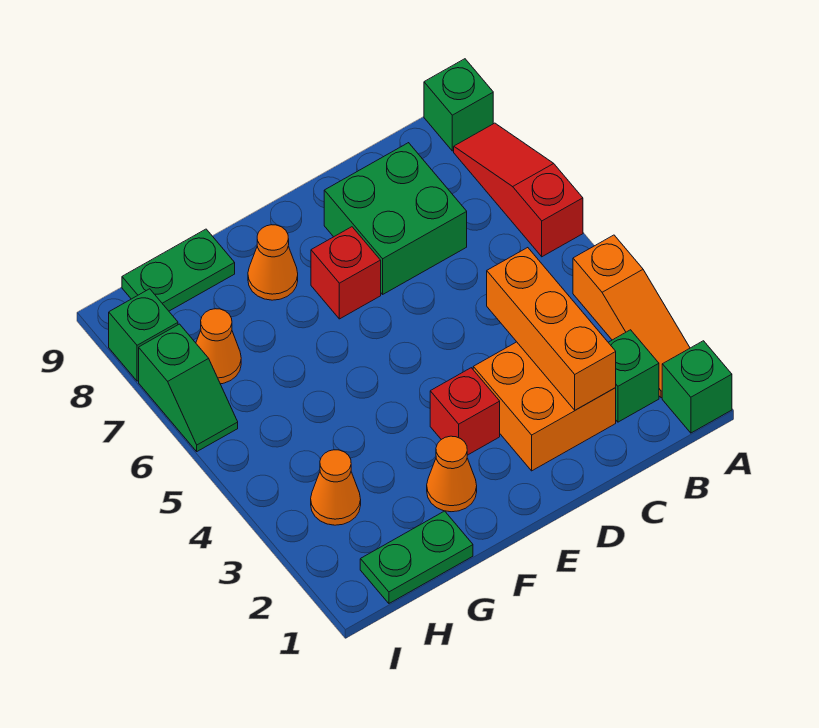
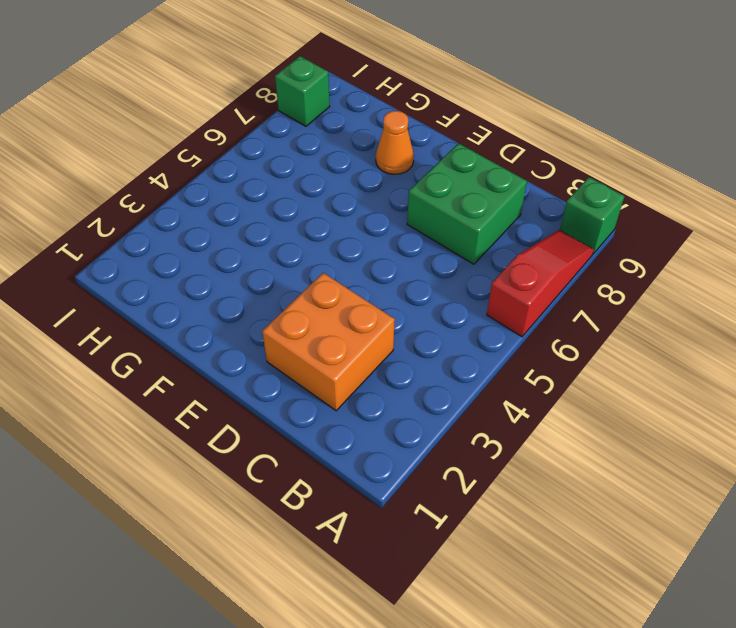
none -> green 1x1 brick [662,341,732,433]
none -> orange 1x3 slope [573,235,690,398]
none -> green 1x1 brick [608,330,659,422]

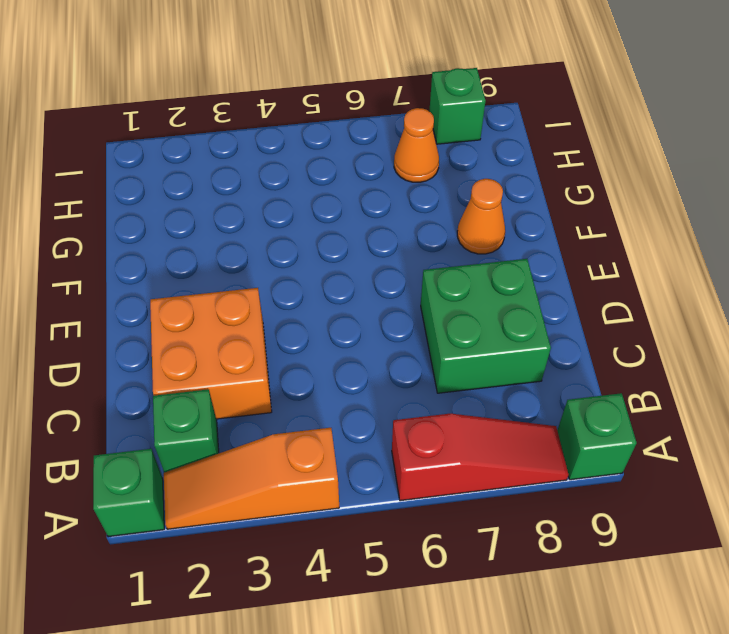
none -> red 1x1 brick [430,368,500,455]
none -> red 1x1 brick [311,227,381,319]
none -> orange 1x1 cone [427,436,477,512]

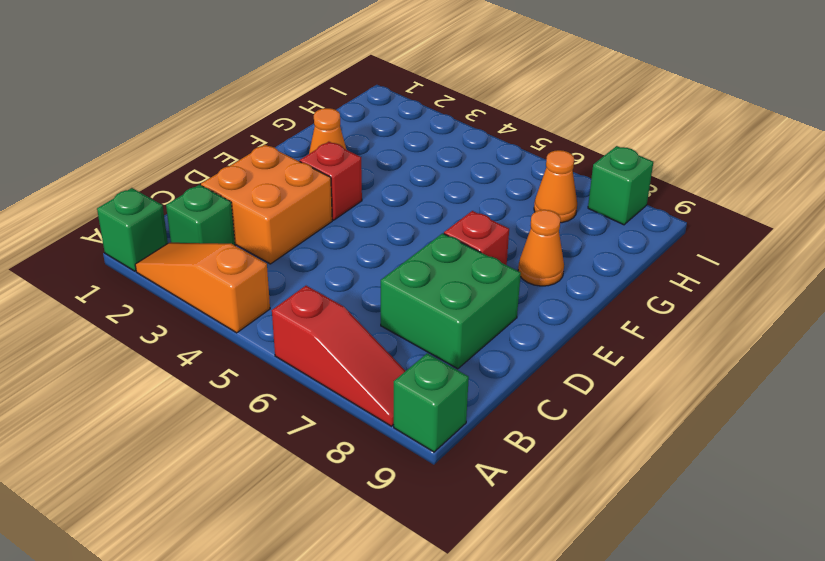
none -> green 1x2 plate [360,511,473,603]
none -> green 1x2 plate [122,229,235,311]
none -> orange 1x1 cone [311,450,361,525]

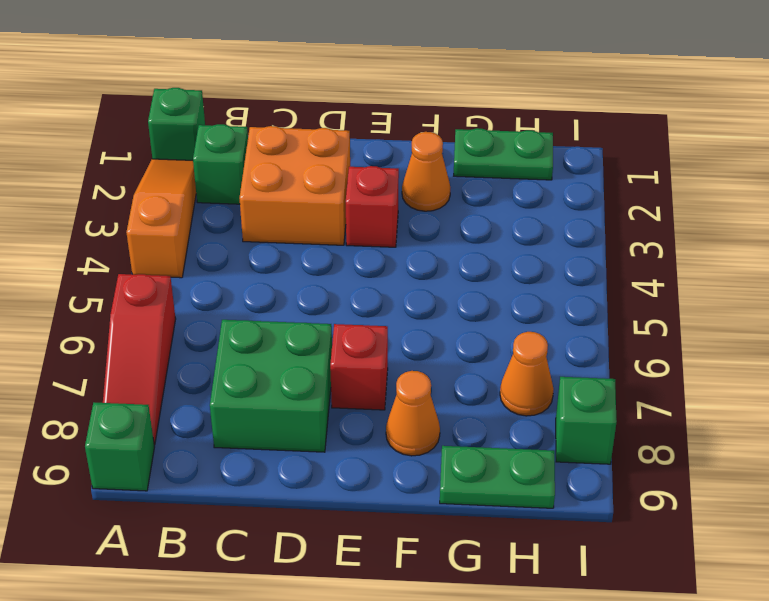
none -> orange 1x1 cone [311,450,361,525]
none -> green 1x2 slope [139,324,238,451]
none -> orange 1x3 brick [487,248,616,410]

